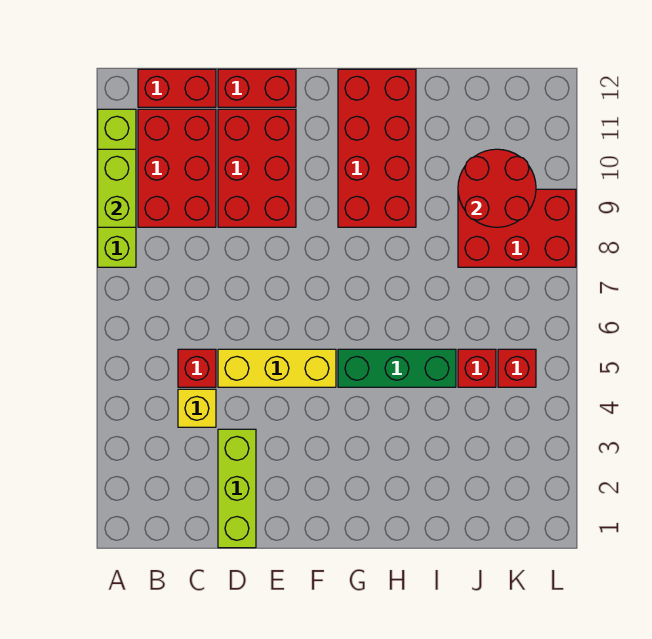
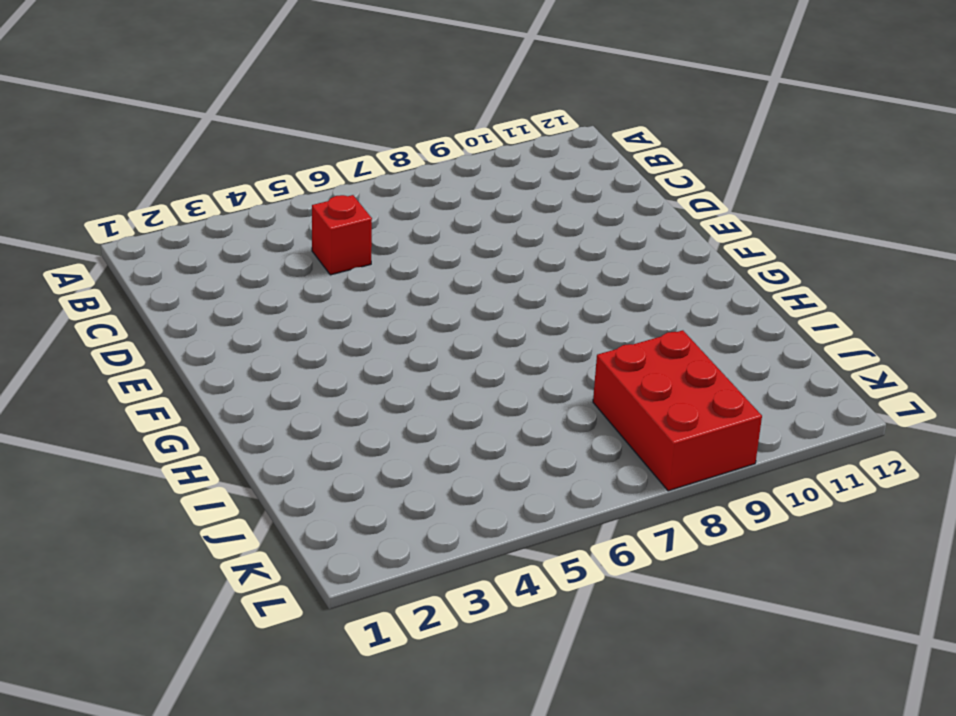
none -> lime 1x4 brick [98,109,136,267]
none -> red 2x3 brick [138,109,216,227]
none -> red 1x2 brick [138,69,216,107]

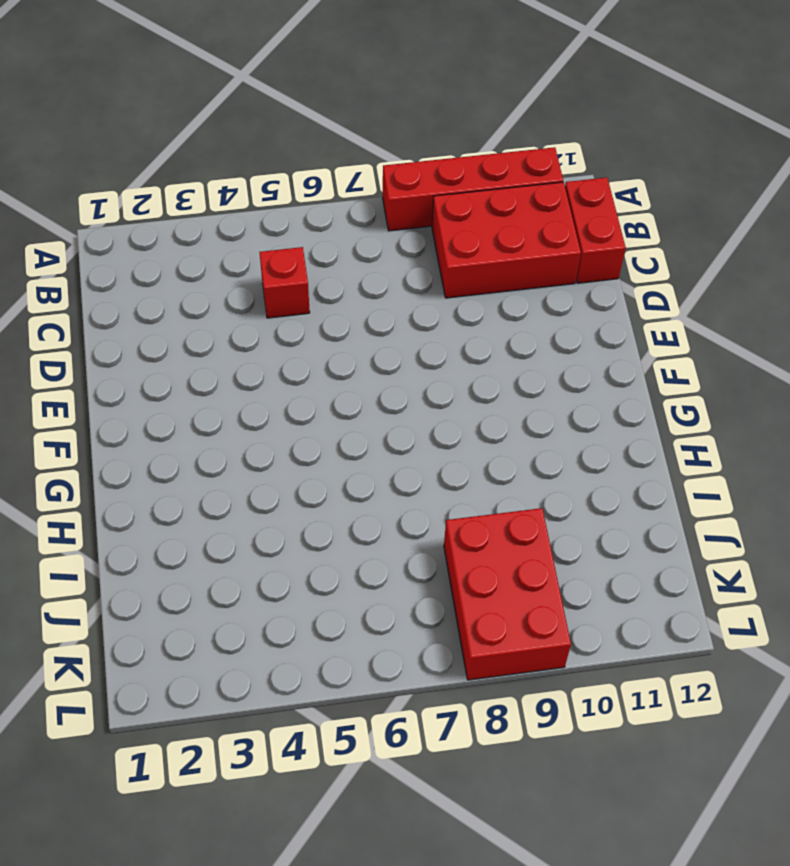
red 1x4 brick [383,147,563,231] -> lime 1x4 brick [98,109,136,267]
none -> yellow 1x1 brick [178,389,216,427]
none -> lime 1x3 brick [218,429,256,548]
none -> yellow 1x3 brick [218,349,336,387]

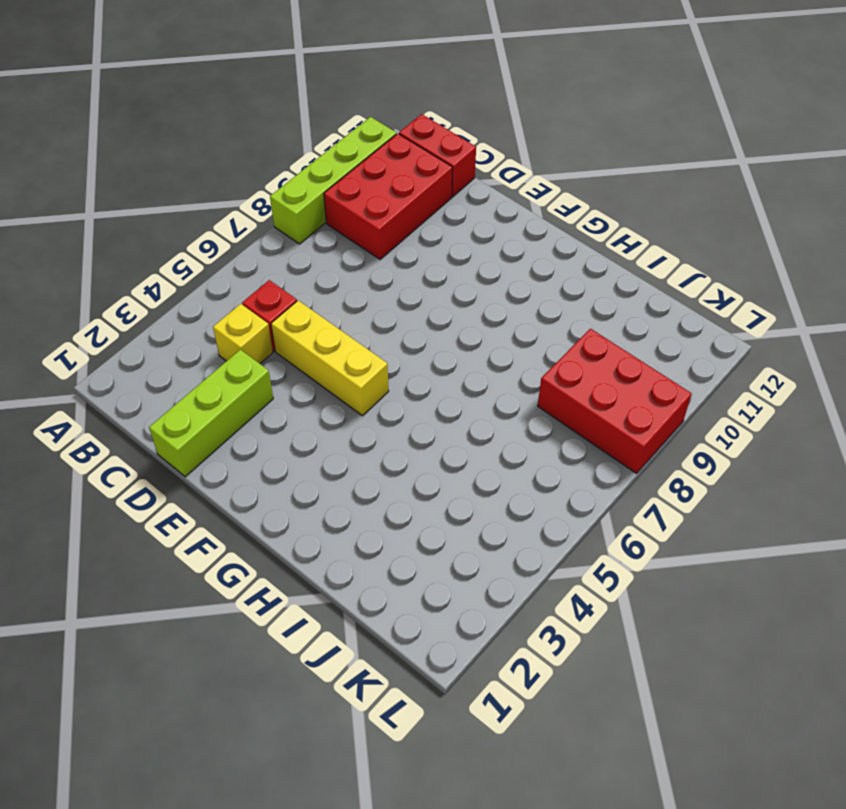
none -> red 2x3 brick [218,109,296,227]
none -> red 1x2 brick [218,69,296,107]
none -> green 1x3 brick [338,349,456,387]

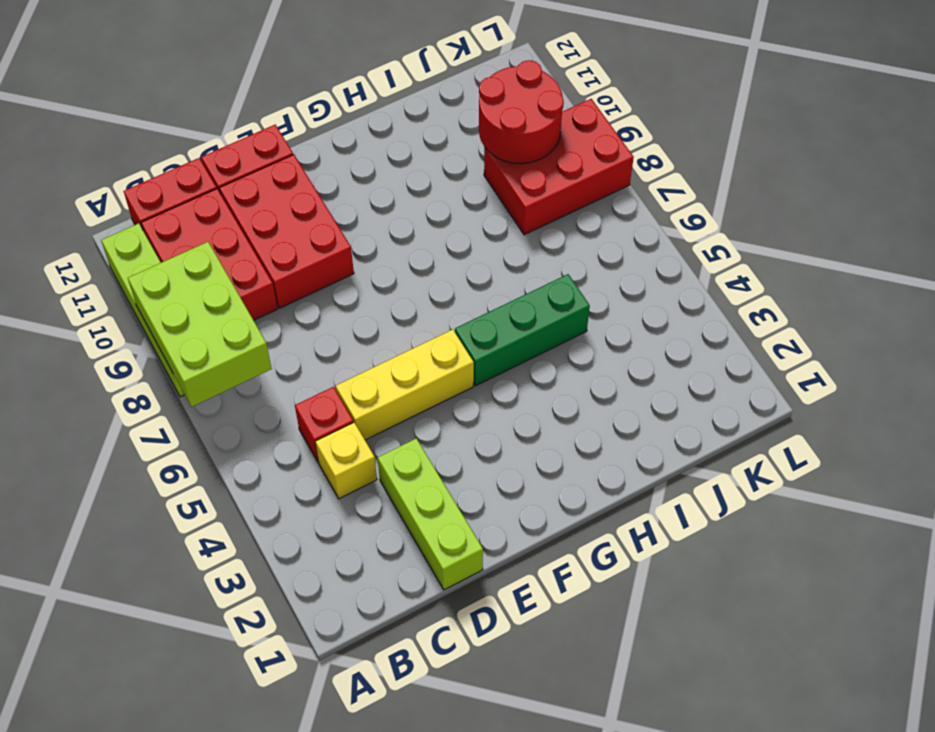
lime 2x3 brick [128,242,272,407] -> lime 1x2 brick [98,149,136,227]
none -> red 2x4 brick [338,69,416,227]
none -> red 1x1 brick [458,349,496,387]
none -> red 1x1 brick [498,349,536,387]

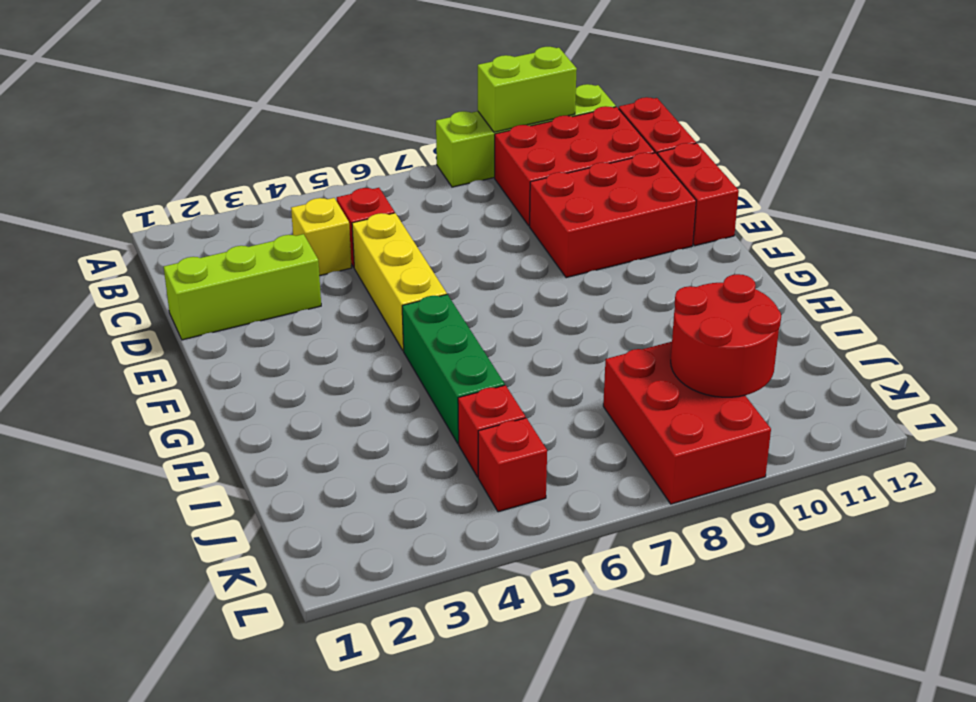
none -> red 2x4 brick [338,69,416,227]

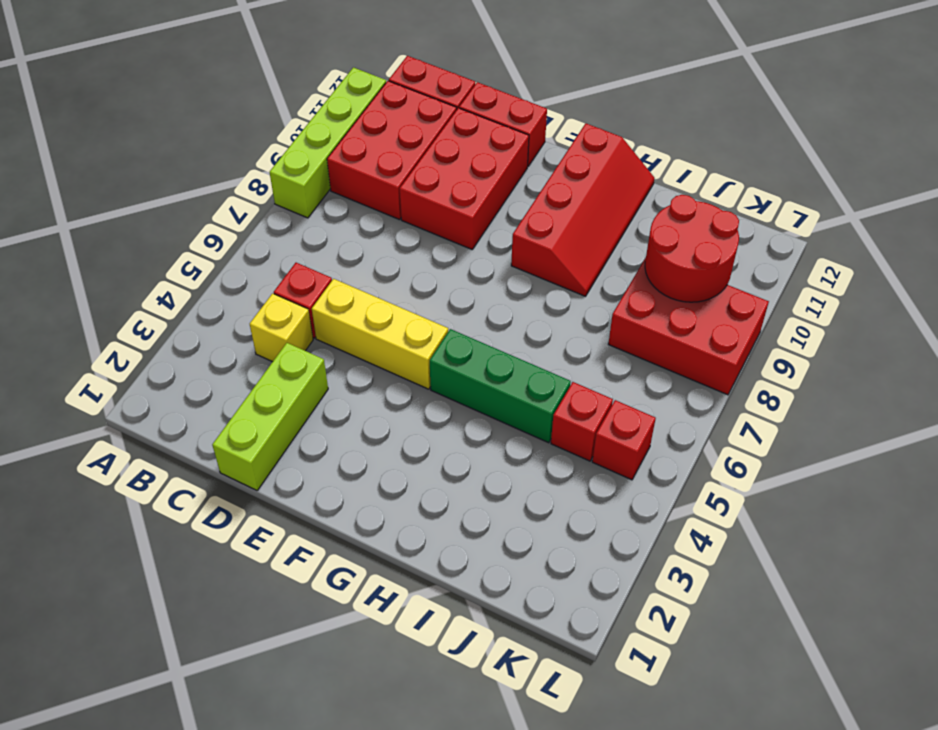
red 2x4 slope [511,124,654,296] -> red 2x4 brick [338,69,416,227]
none -> lime 1x2 brick [98,149,136,227]

